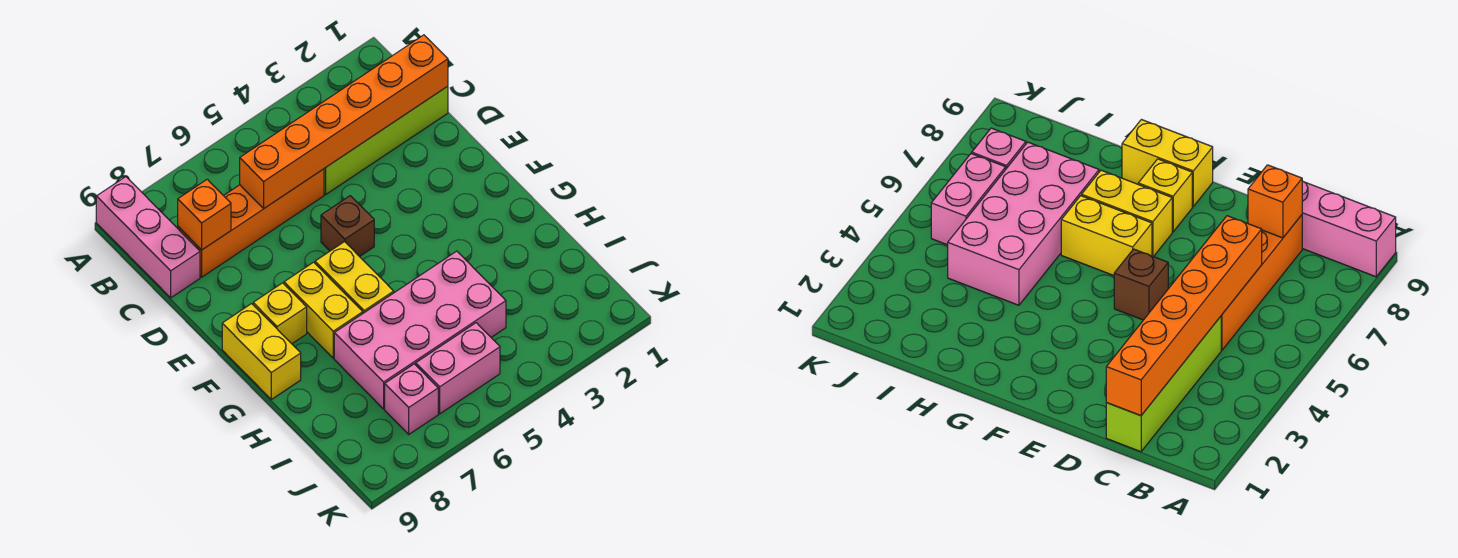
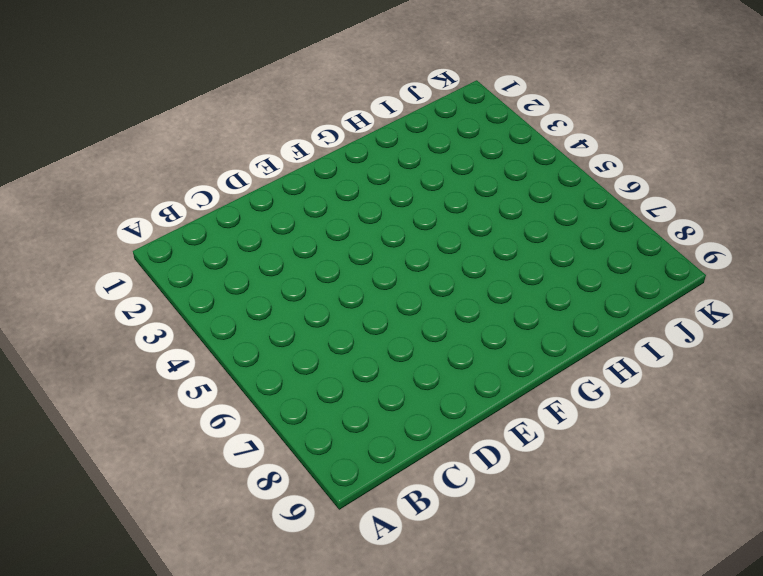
none -> pink 1x3 brick [96,177,200,298]
none -> lime 1x4 brick [324,86,448,195]
none -> orange 1x4 brick [178,169,324,277]

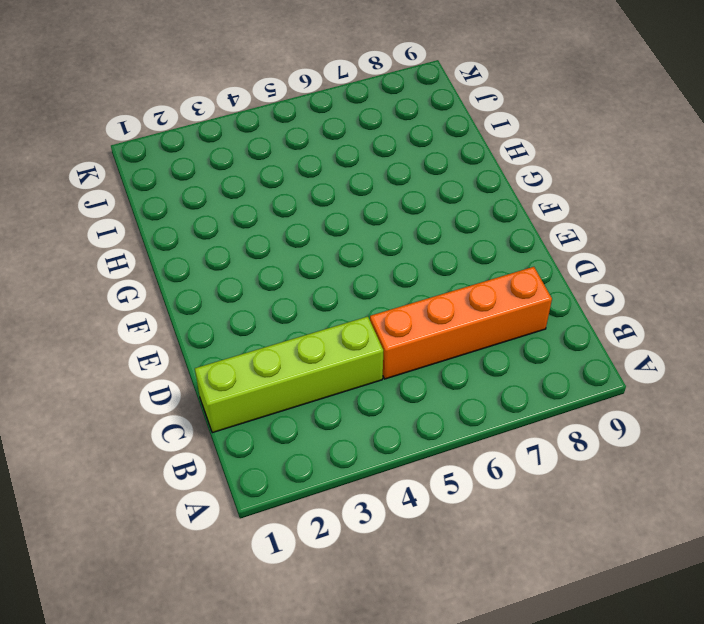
none -> pink 1x3 brick [96,177,200,298]
none -> brown 1x1 brick [321,196,374,257]
none -> yellow 1x2 brick [315,242,394,313]

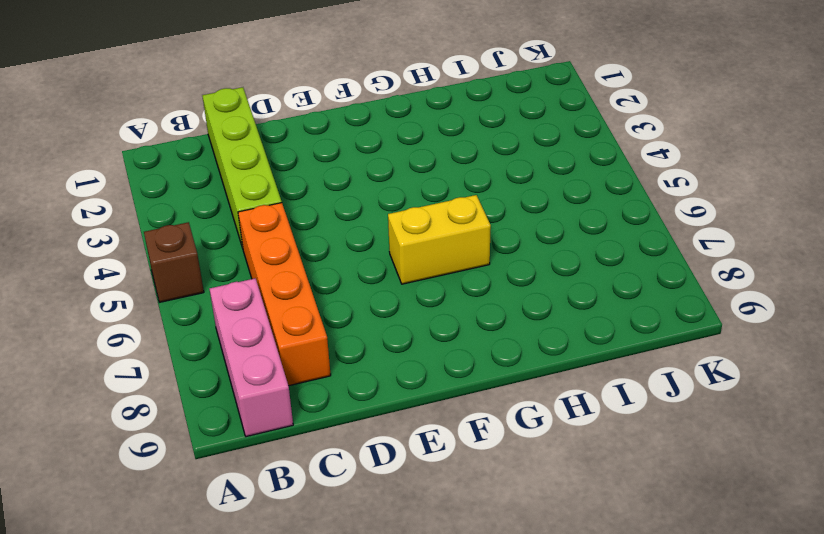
brown 1x1 brick [144,222,204,302] -> brown 1x1 brick moved to [321,196,374,257]
pink 1x3 brick [210,278,293,437] -> pink 1x3 brick turned to [96,177,200,298]
none -> yellow 1x2 brick [284,262,363,358]
none -> yellow 1x1 brick [253,283,307,344]
none -> yellow 1x2 brick [222,304,301,399]

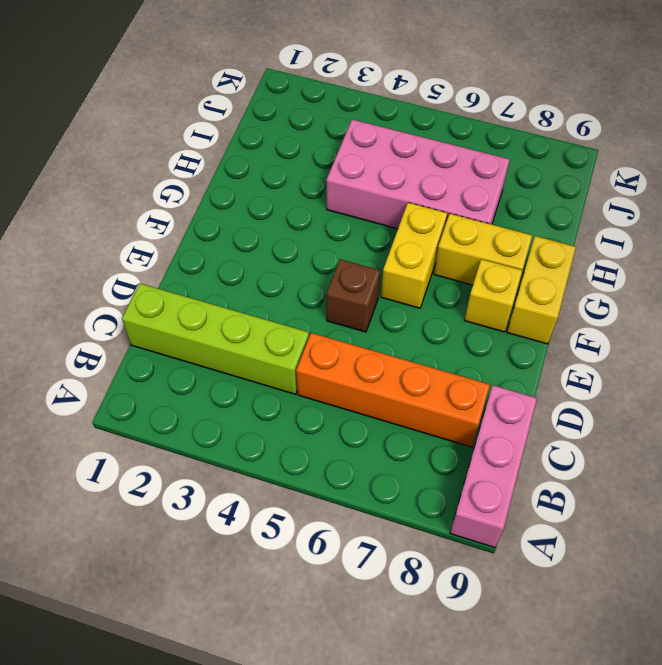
yellow 1x2 brick [434,214,532,285] -> yellow 1x2 brick turned to [284,262,363,358]
none -> pink 1x2 brick [416,323,500,414]
none -> pink 1x1 brick [385,364,438,434]
none -> orange 1x6 brick [240,35,448,208]

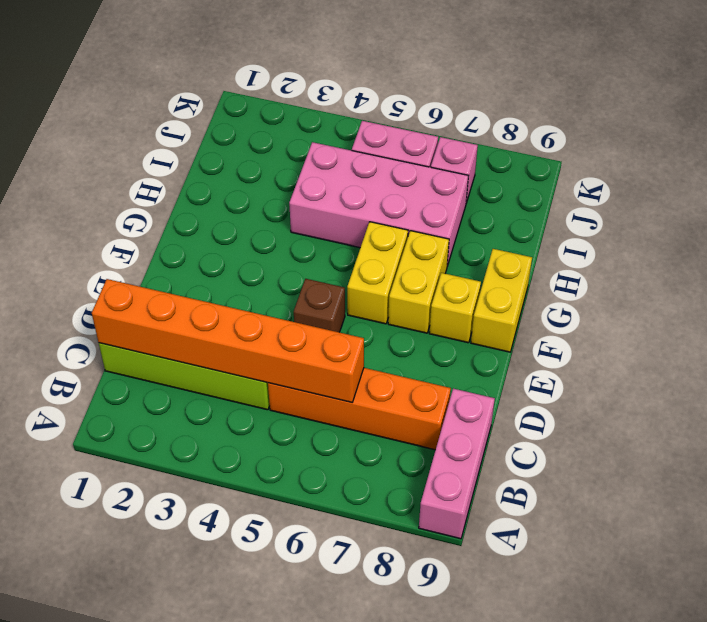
none -> orange 1x1 brick [178,179,231,250]

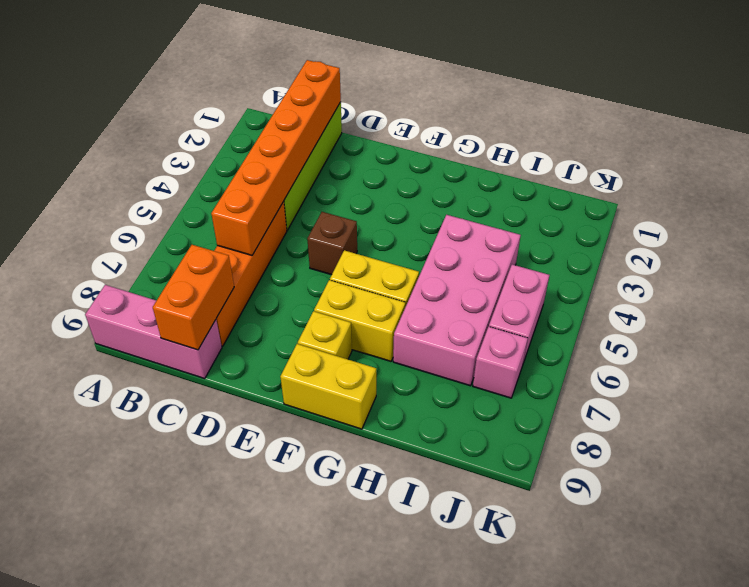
orange 1x2 brick [153,245,234,350] -> orange 1x1 brick [178,179,231,250]

